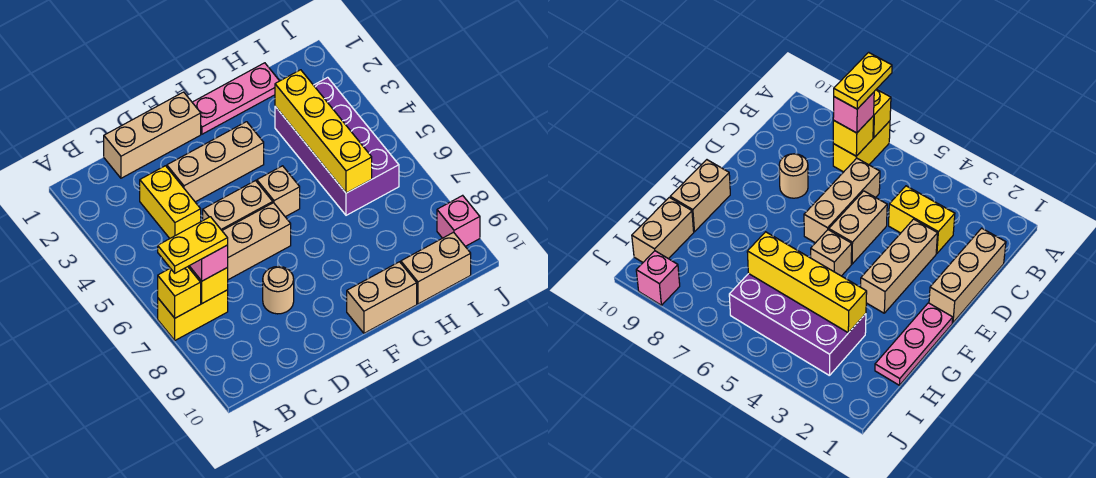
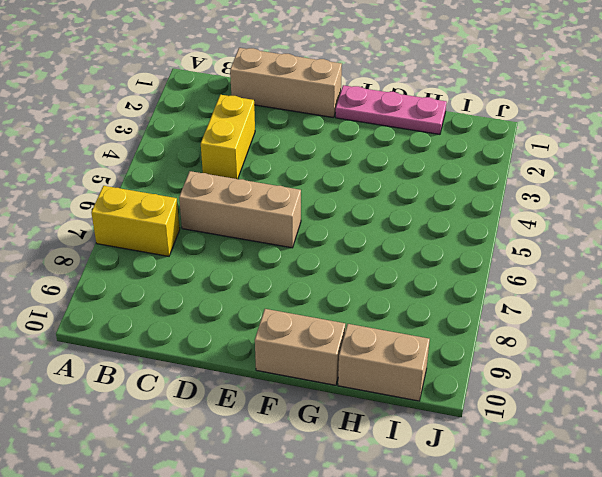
none -> tan 1x3 brick [167,122,264,202]
none -> tan 1x2 brick [203,181,273,230]
none -> tan 1x1 round brick [263,266,294,314]

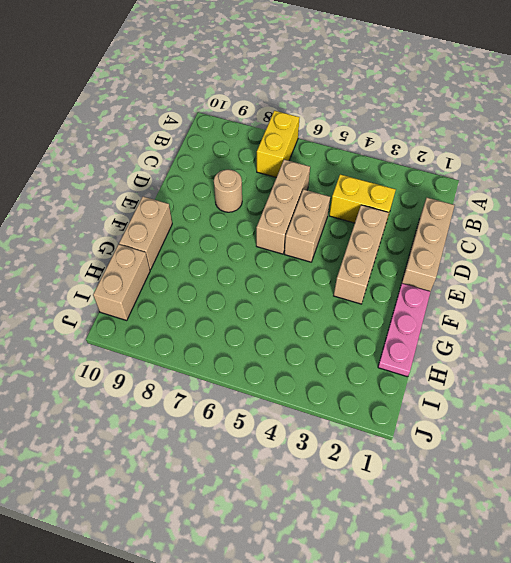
none -> tan 1x1 brick [257,166,300,217]
none -> purple 2x4 brick [275,77,399,215]
none -> pink 1x1 brick [437,195,480,246]

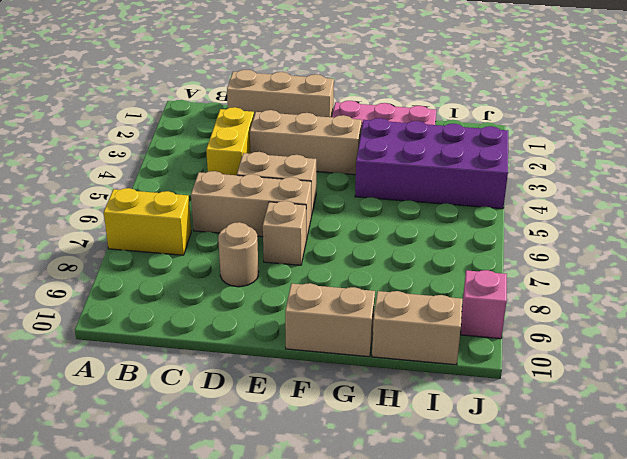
tan 1x1 brick [263,201,306,265] -> tan 1x1 brick moved to [257,166,300,217]
purple 2x4 brick [355,118,508,209] -> purple 2x4 brick turned to [275,77,399,215]
none -> yellow 1x1 brick [158,267,201,318]
none -> yellow 1x1 brick [188,266,228,303]
none -> yellow 1x4 brick [275,70,372,193]

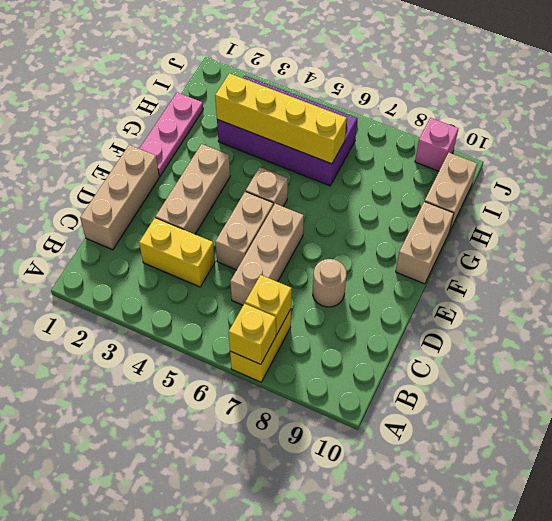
none -> pink 1x1 brick [190,245,228,281]
none -> yellow 1x2 plate [158,217,228,273]

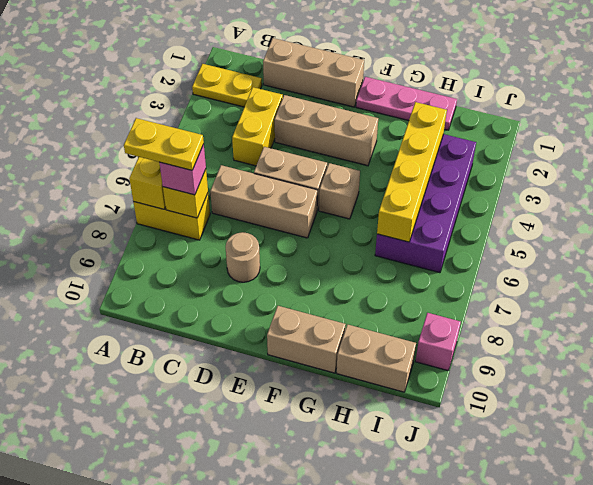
yellow 1x2 plate [192,64,262,107] -> none

